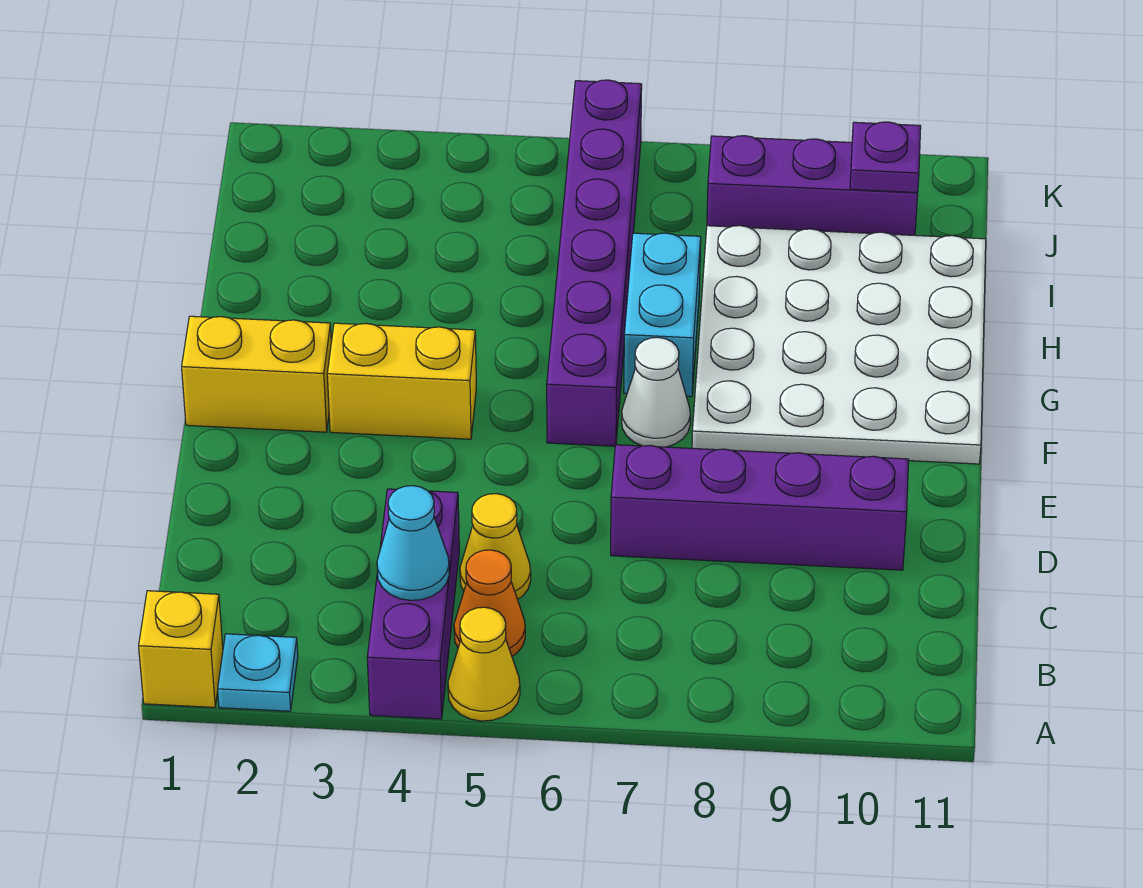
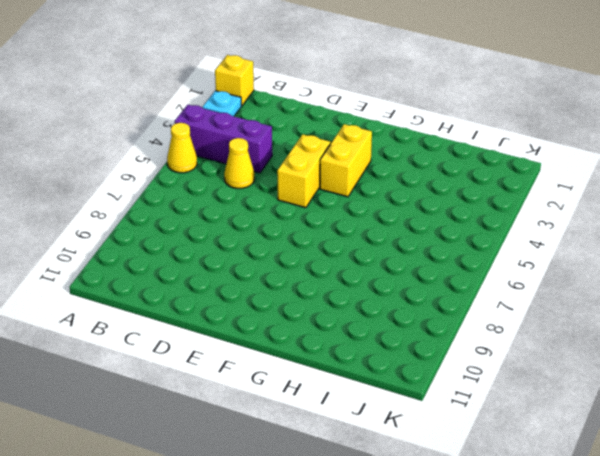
yellow 1x2 brick [277,134,331,208] -> yellow 1x2 brick moved to [182,316,331,432]
none -> orange 1x1 cone [454,550,525,656]
none -> purple 1x4 brick [611,445,909,570]
none -> purple 1x6 brick [547,80,642,446]

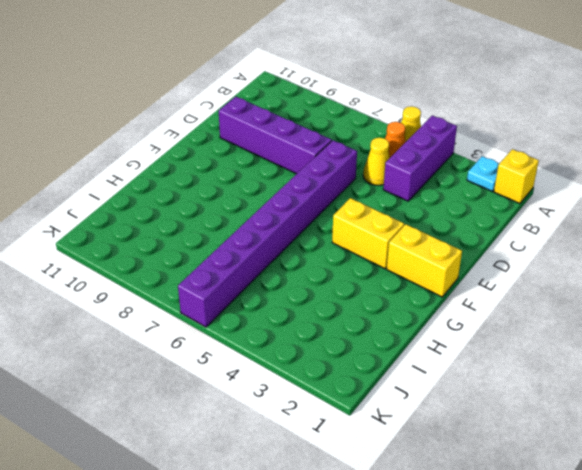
purple 1x8 brick [178,140,357,327] -> purple 1x6 brick [547,80,642,446]
none -> white 1x1 cone [622,337,691,447]
none -> white 4x4 plate [692,226,986,464]
none -> cyan 1x2 brick [624,233,701,397]

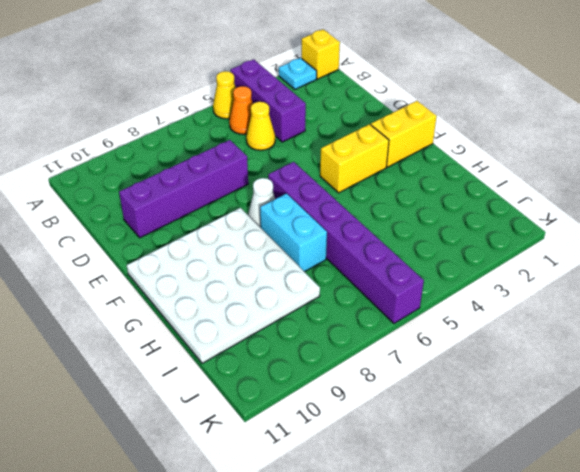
none -> purple 1x3 brick [707,136,918,235]
none -> cyan 1x1 cone [377,486,449,600]
none -> purple 1x1 plate [850,122,921,193]

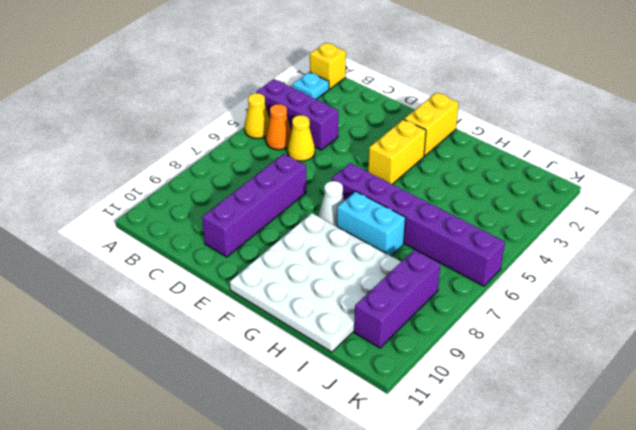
none -> cyan 1x1 cone [377,486,449,600]
none -> purple 1x1 plate [850,122,921,193]

